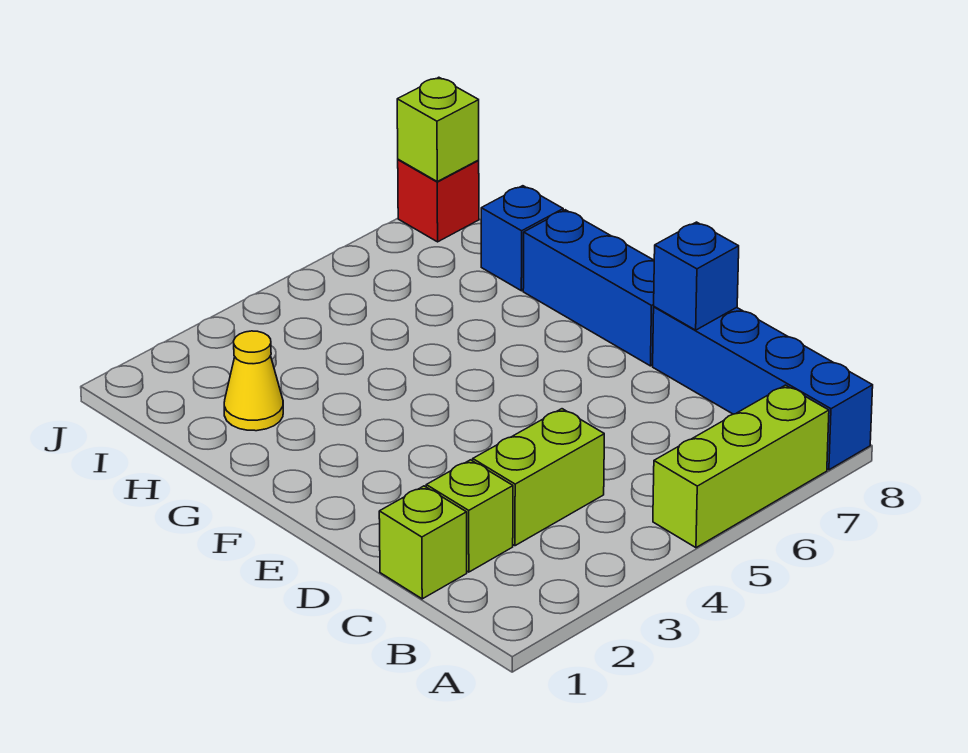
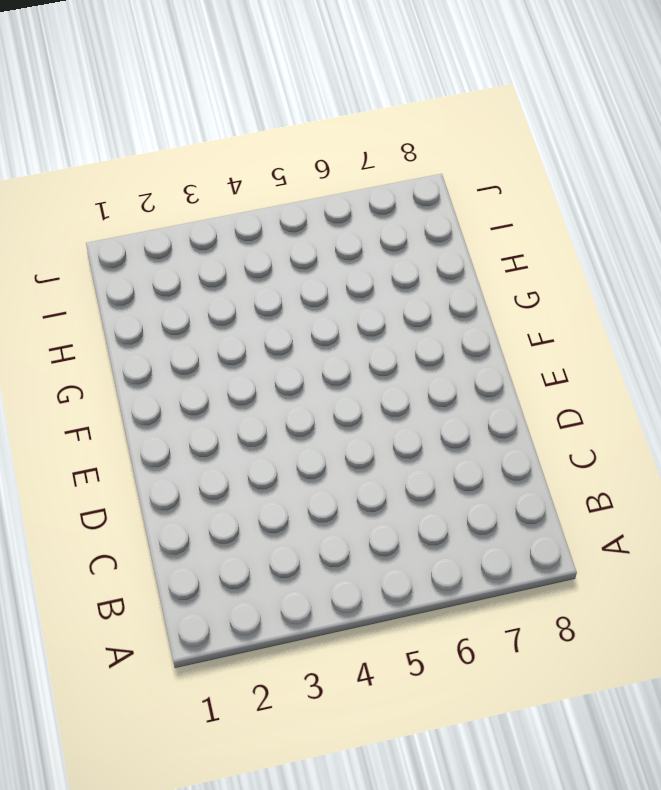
none -> lime 1x3 brick [653,385,829,548]
none -> blue 1x4 brick [653,307,873,470]

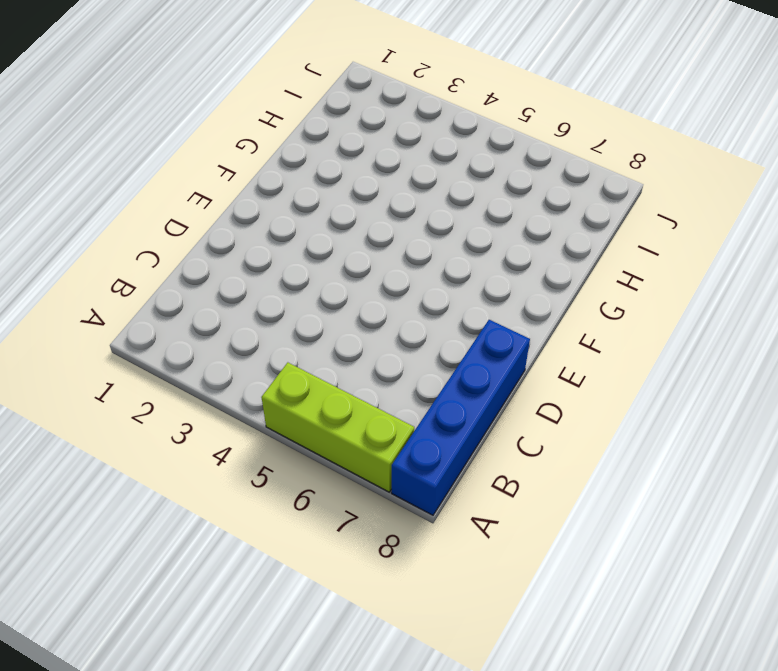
none -> lime 1x1 brick [379,486,467,599]
none -> lime 1x1 brick [426,460,513,572]

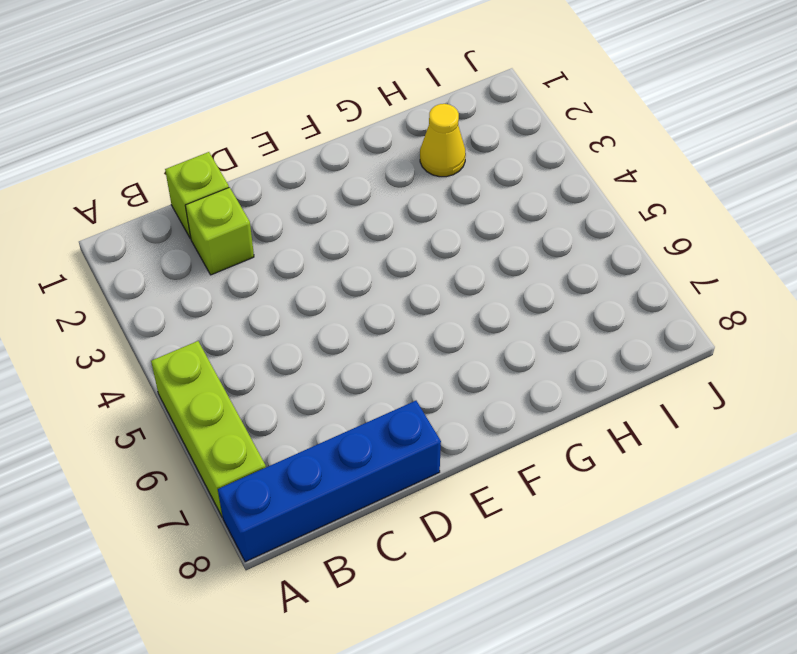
none -> lime 1x2 brick [473,409,604,546]
none -> blue 1x3 brick [523,210,654,366]

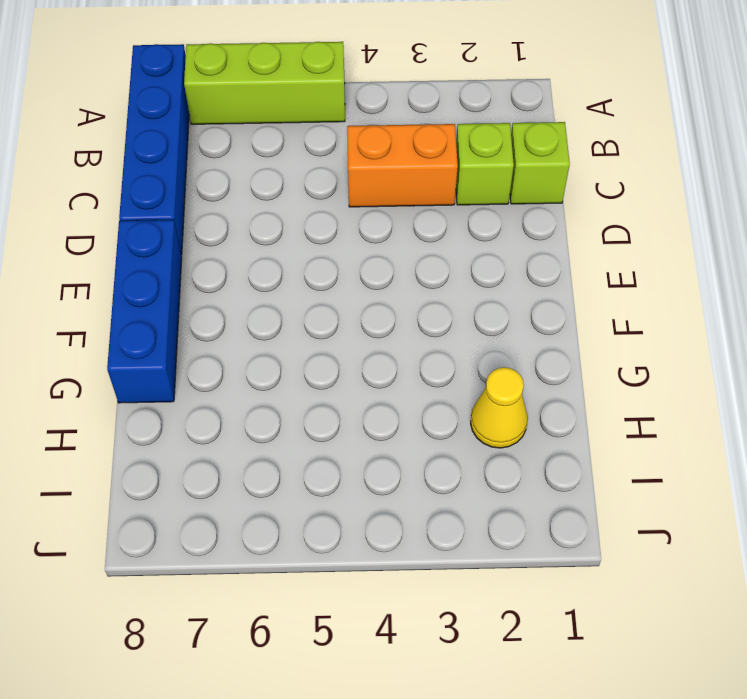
orange 1x2 brick [347,124,458,207] -> lime 1x2 brick [473,409,604,546]
none -> blue 1x1 brick [481,186,563,291]
none -> red 1x1 brick [398,159,479,242]

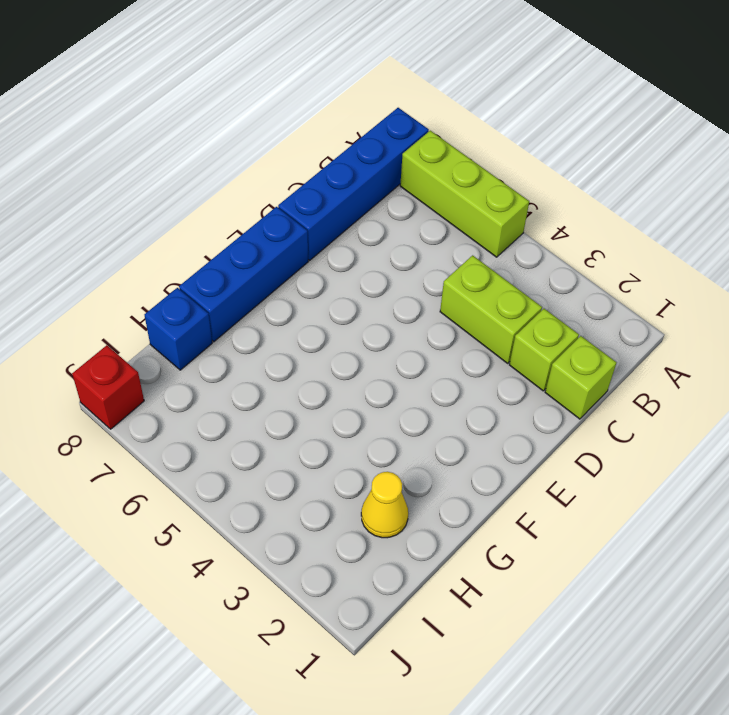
none -> blue 1x1 brick [654,222,739,330]
none -> lime 1x1 brick [397,77,479,181]

